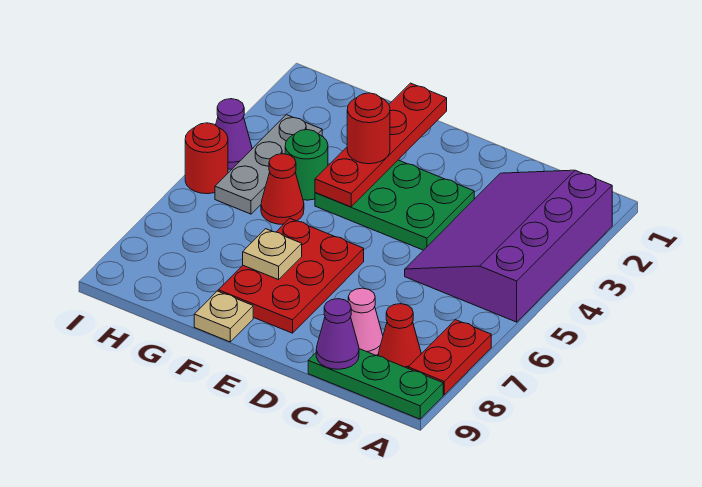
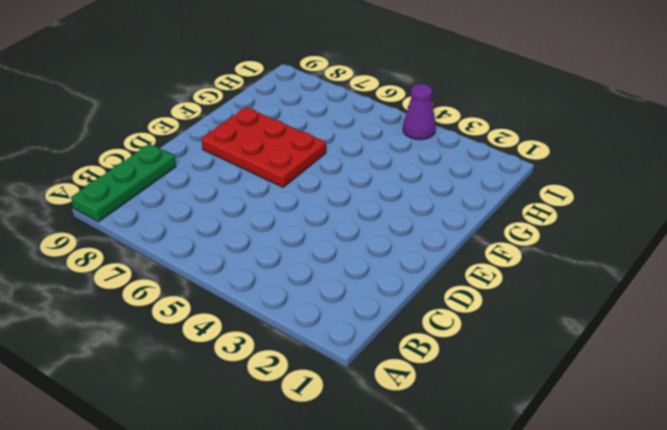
none -> purple 3x4 slope [405,170,612,322]
none -> red 1x2 plate [408,320,491,395]
none -> red 1x1 cone [378,304,421,368]

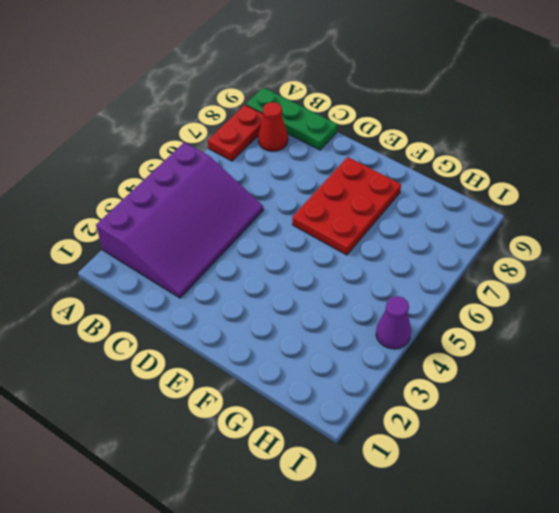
none -> pink 1x1 cone [348,288,383,355]
none -> green 2x3 plate [315,160,474,250]
none -> tan 1x1 plate [194,291,253,342]

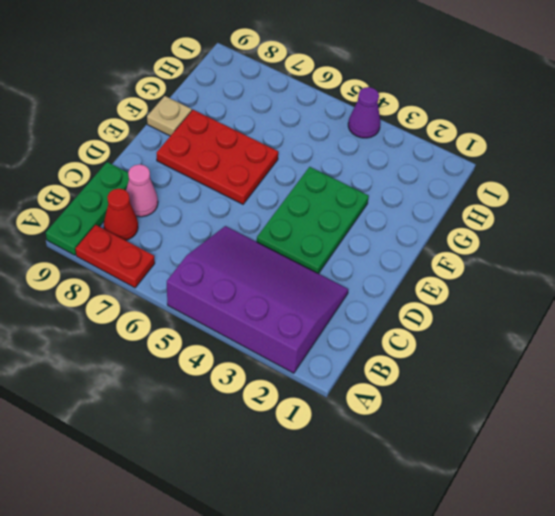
none -> green 1x1 round brick [285,130,328,200]
none -> red 1x1 cone [261,154,304,224]
none -> grey 1x3 plate [215,115,322,214]

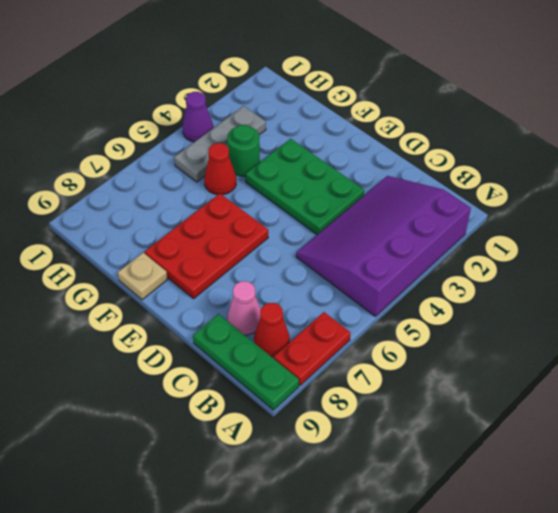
none -> red 1x1 round brick [185,123,228,194]
none -> purple 1x1 cone [316,299,359,369]
none -> red 1x4 plate [315,83,447,207]

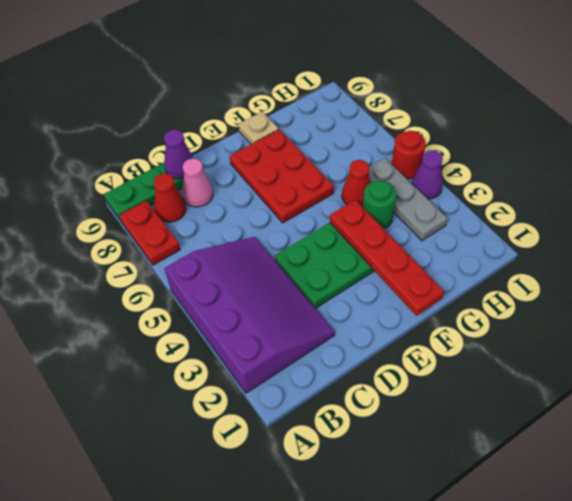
none -> tan 1x1 plate [243,229,302,280]
none -> red 1x1 round brick [347,93,390,164]

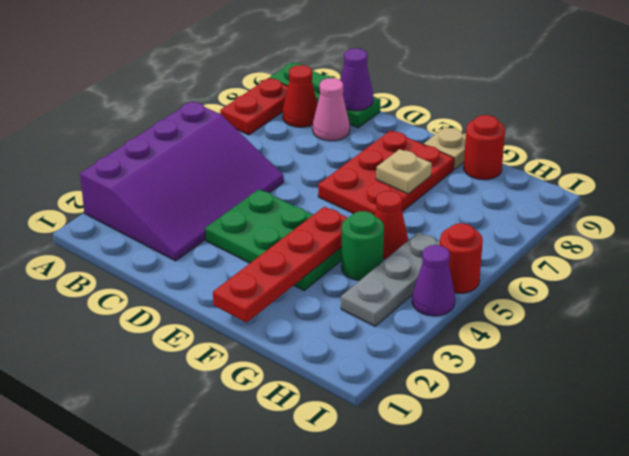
red 1x1 round brick [464,115,505,180] -> red 1x1 round brick moved to [347,93,390,164]

